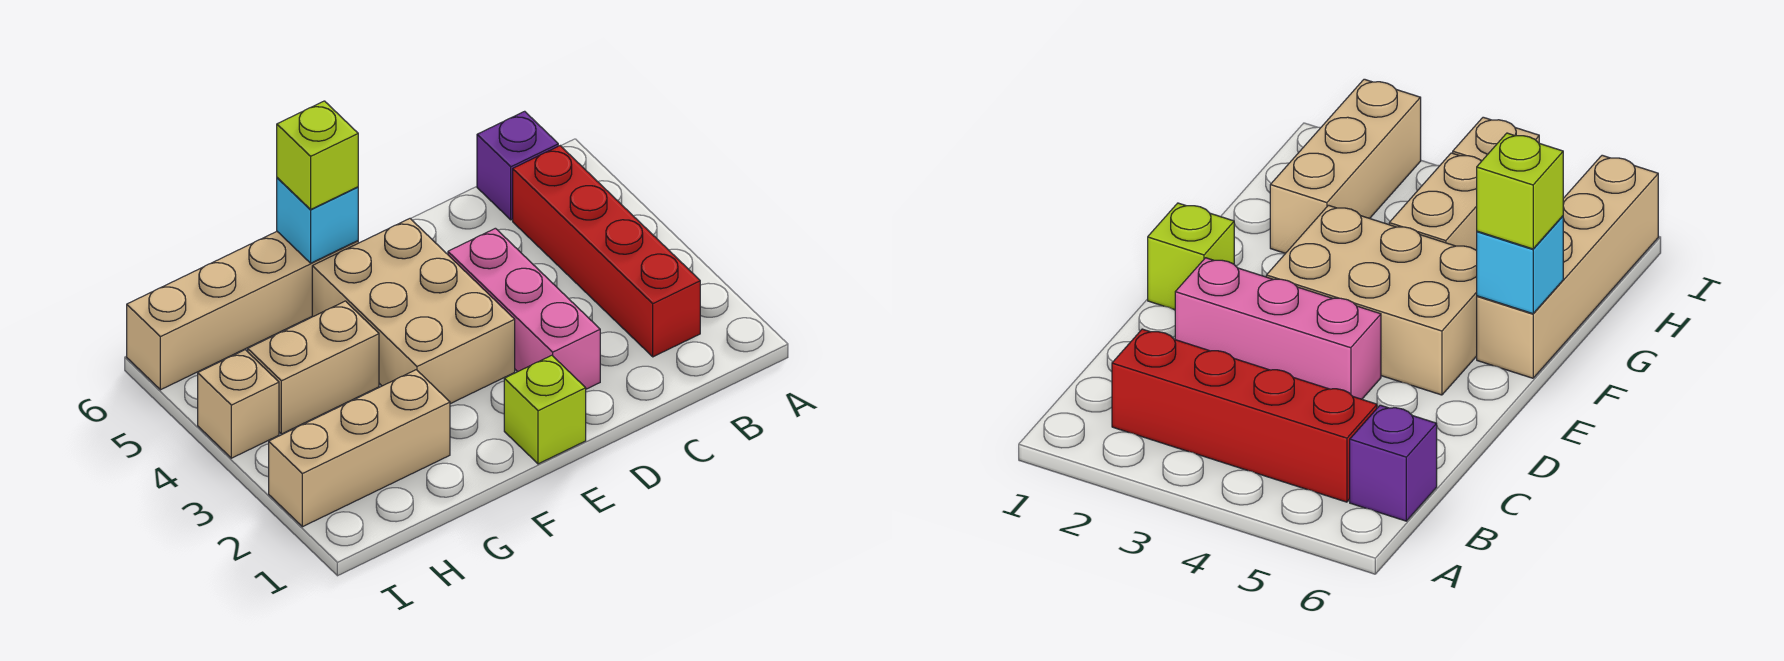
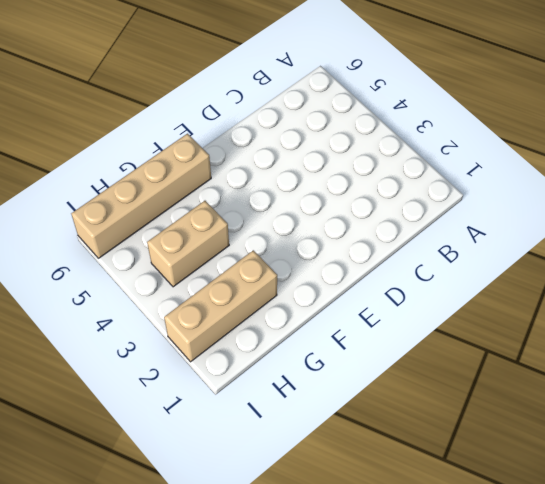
none -> red 1x4 brick [513,146,700,357]
none -> purple 1x1 brick [477,111,558,220]

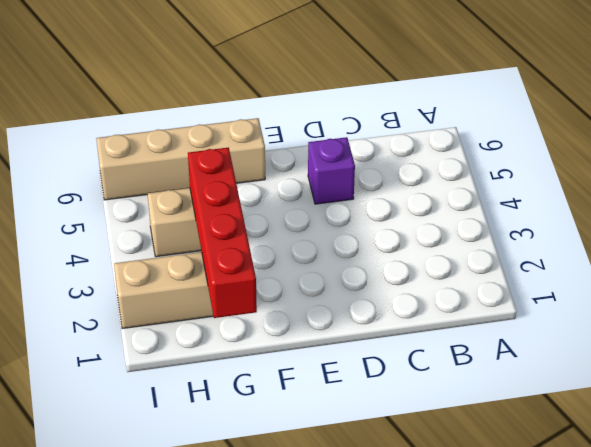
purple 1x1 brick [308,137,355,204] -> purple 1x1 brick moved to [477,111,558,220]
red 1x4 brick [188,148,257,318] -> red 1x4 brick moved to [513,146,700,357]
none -> pink 1x3 brick [448,228,600,389]
none -> lime 1x1 brick [504,355,586,464]

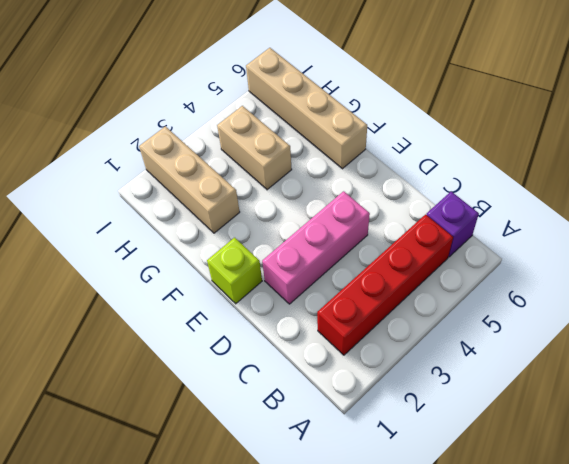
none -> tan 2x3 brick [312,219,515,404]
none -> tan 1x1 brick [198,350,279,458]

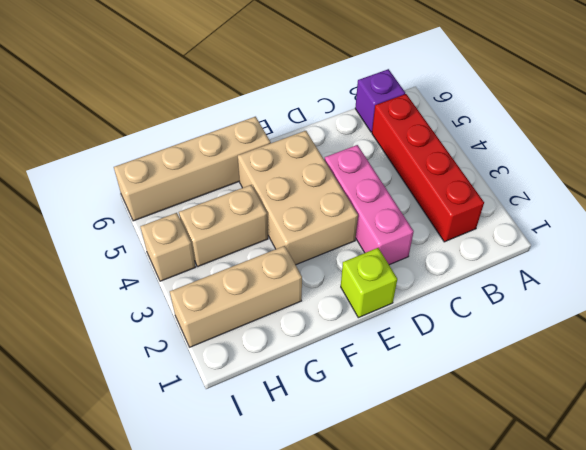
none -> cyan 1x1 brick [277,178,358,263]
none -> lime 1x1 brick [277,101,358,209]

